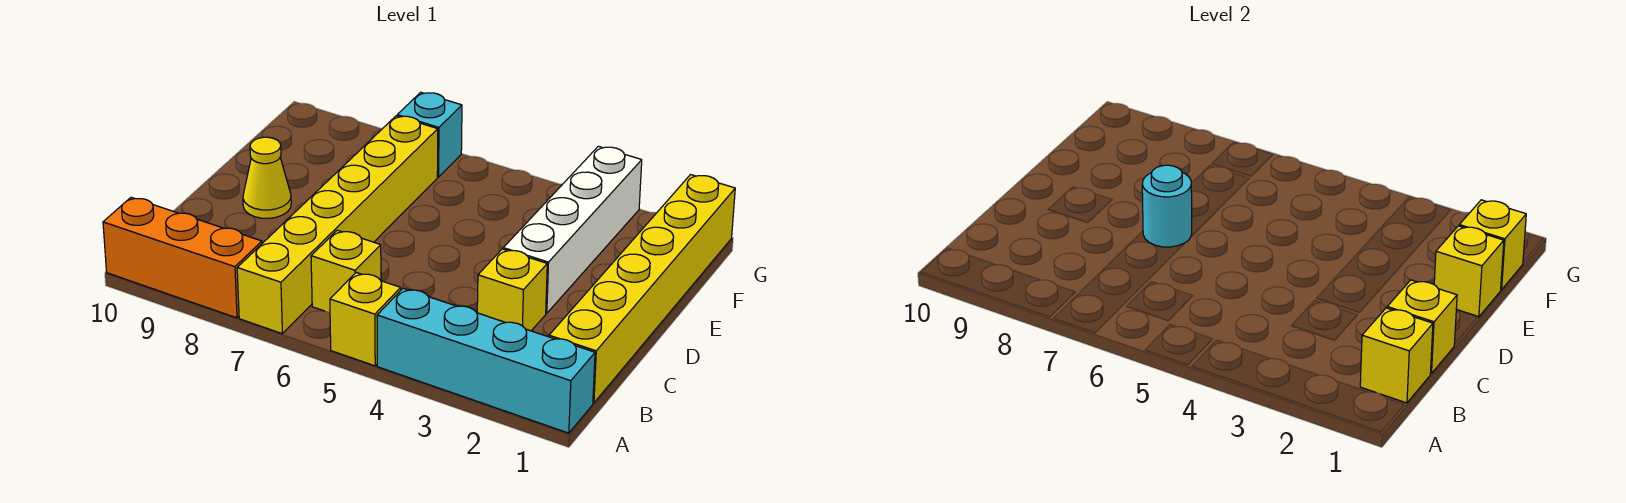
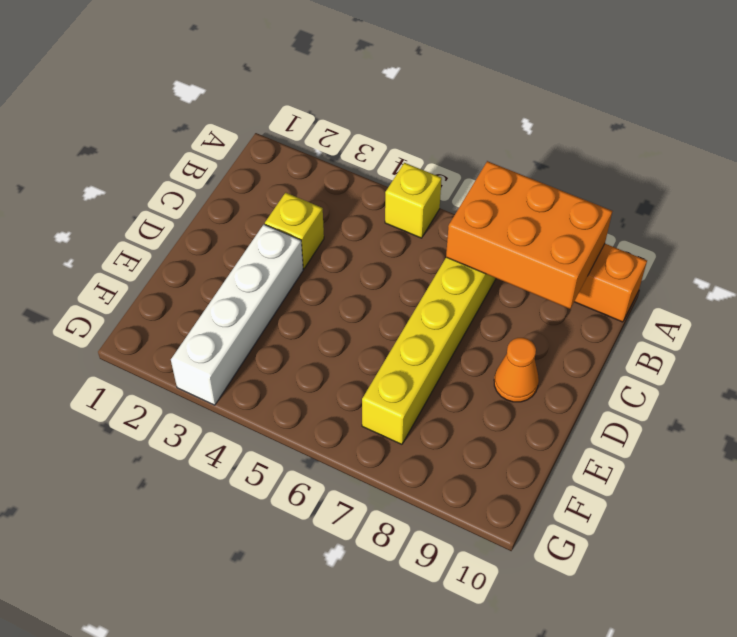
orange 2x3 brick [446,161,612,309] -> none
orange 1x1 cone [494,338,539,402] -> yellow 1x1 cone [243,137,291,218]
none -> cyan 1x4 brick [377,288,595,433]
none -> yellow 1x6 brick [549,175,735,403]
none -> yellow 1x1 brick [311,230,381,313]

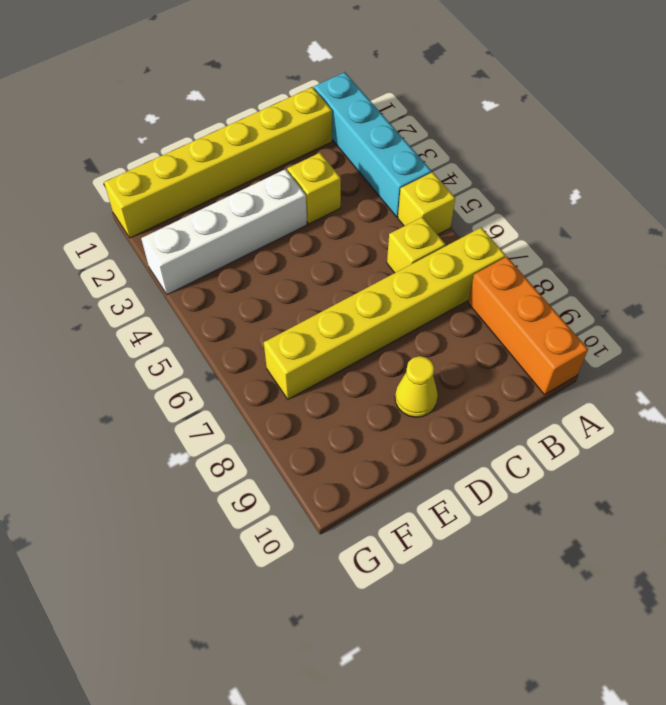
none -> cyan 1x1 brick [397,92,462,177]
none -> yellow 1x1 brick [1360,308,1433,403]
none -> yellow 1x1 brick [1387,280,1457,374]

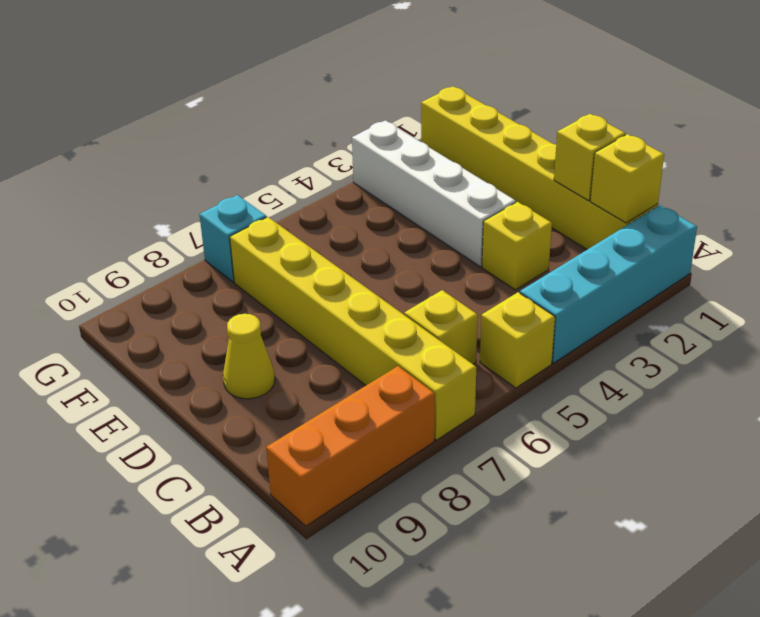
none -> cyan 1x1 round brick [1142,165,1192,247]
none -> yellow 1x1 brick [1434,226,1504,317]
none -> yellow 1x1 brick [1459,200,1526,290]

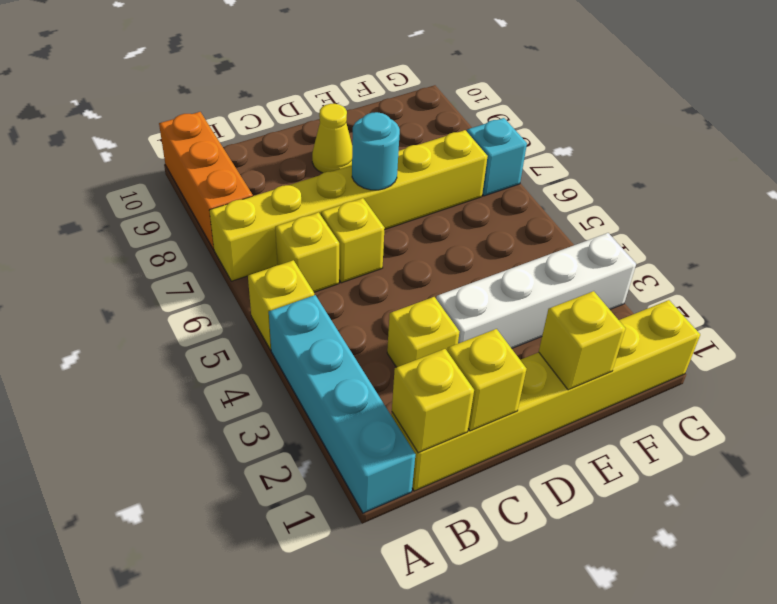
yellow 1x1 brick [321,198,385,283] -> yellow 1x1 brick moved to [1459,200,1526,290]

